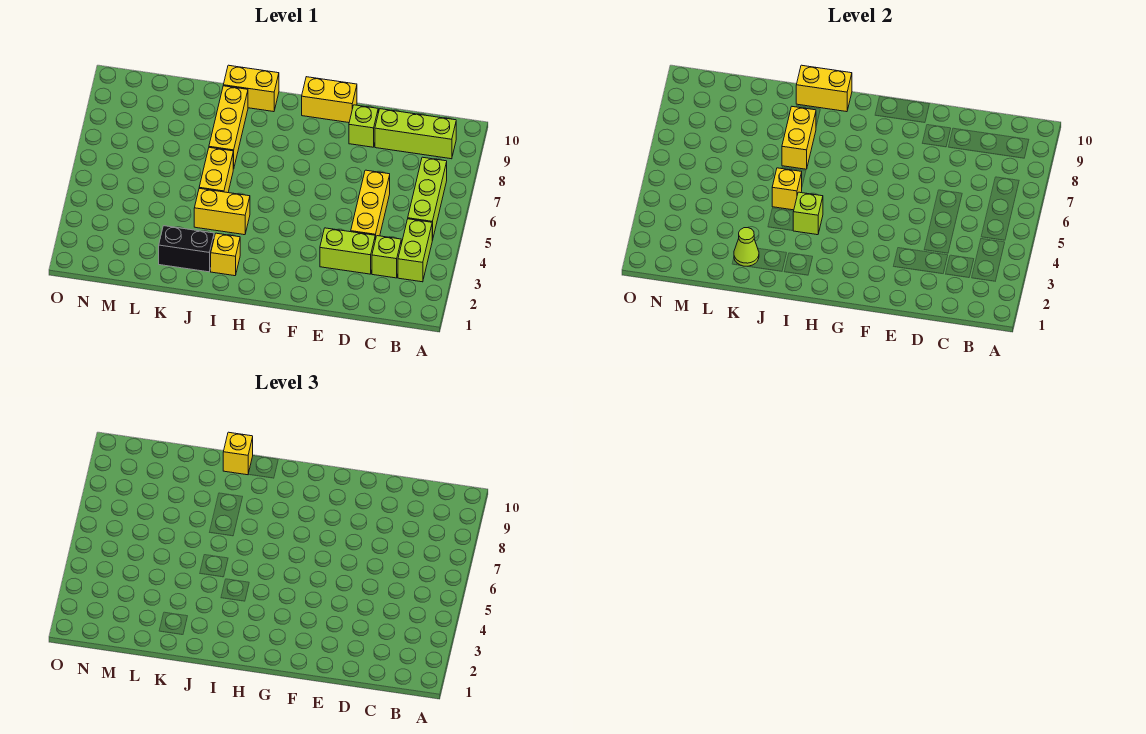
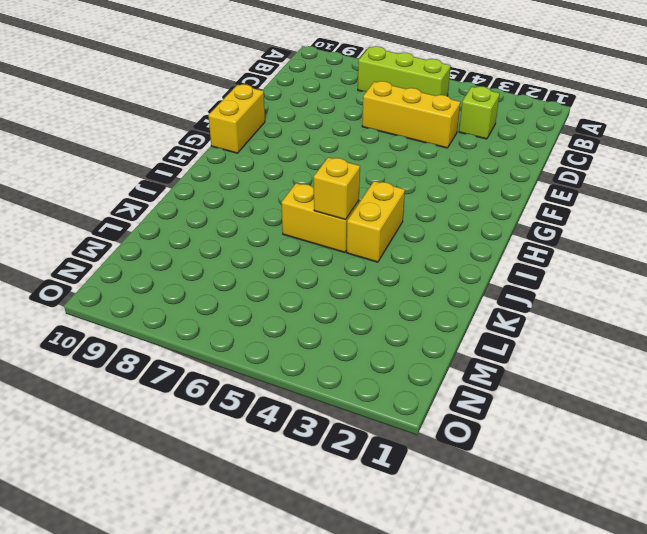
none -> lime 1x2 brick [398,219,432,282]
none -> lime 1x3 brick [375,109,456,159]
none -> lime 1x2 brick [320,228,375,274]

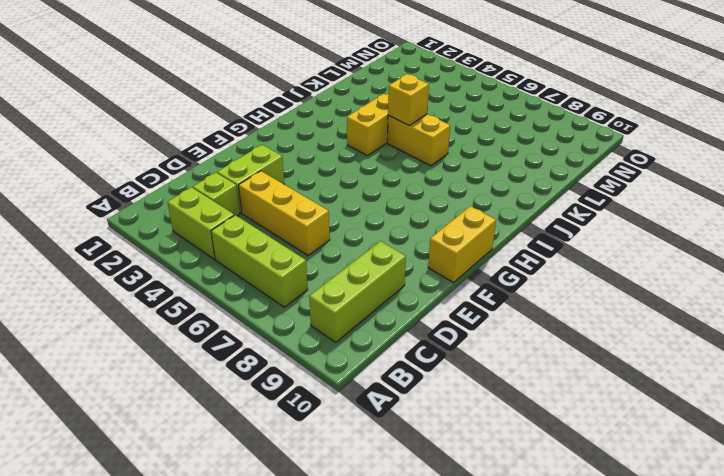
none -> lime 1x1 brick [349,105,378,147]
none -> yellow 1x1 brick [211,233,240,276]
none -> yellow 1x2 brick [223,65,279,112]

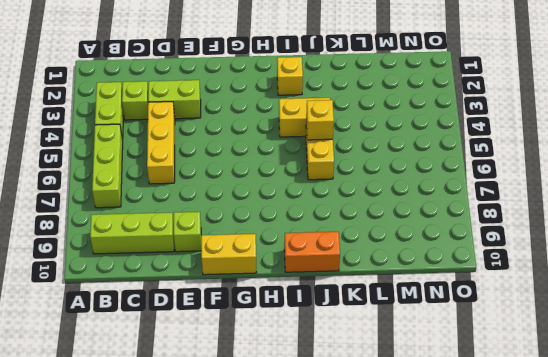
orange 1x2 brick [284,232,340,272] -> yellow 1x2 brick [223,65,279,112]
none -> black 1x2 brick [159,226,214,272]
none -> yellow 1x3 brick [209,86,248,169]
none -> lime 1x1 brick [793,192,823,235]

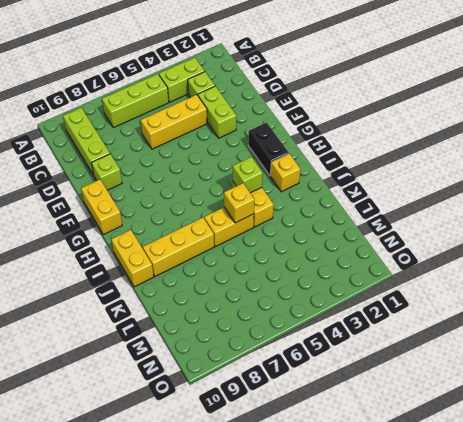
black 1x2 brick [248,123,289,176] -> black 1x2 brick moved to [159,226,214,272]
none -> yellow 1x2 brick [796,65,852,112]
none -> yellow 1x2 brick [782,107,816,169]
none -> lime 1x1 cone [734,228,759,266]

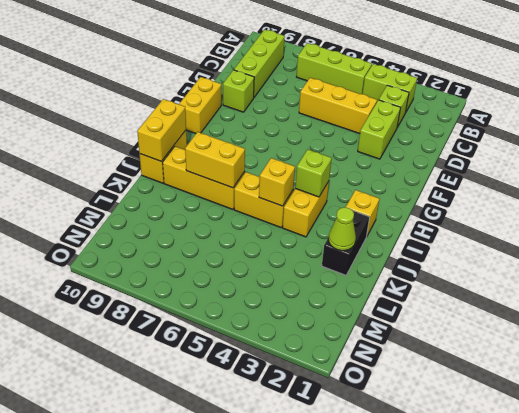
none -> yellow 1x1 brick [223,432,253,475]

